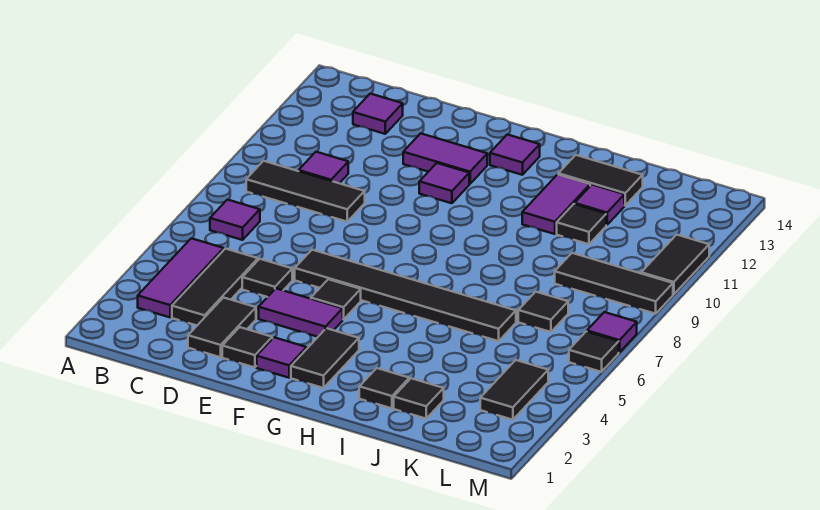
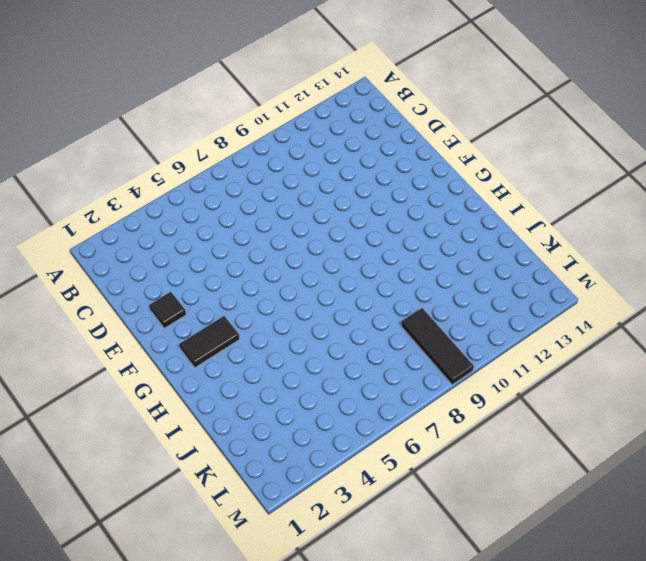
none -> purple 1x3 tile [138,238,224,317]
none -> purple 1x1 tile [210,200,260,240]
none -> black 1x3 tile [246,161,365,222]

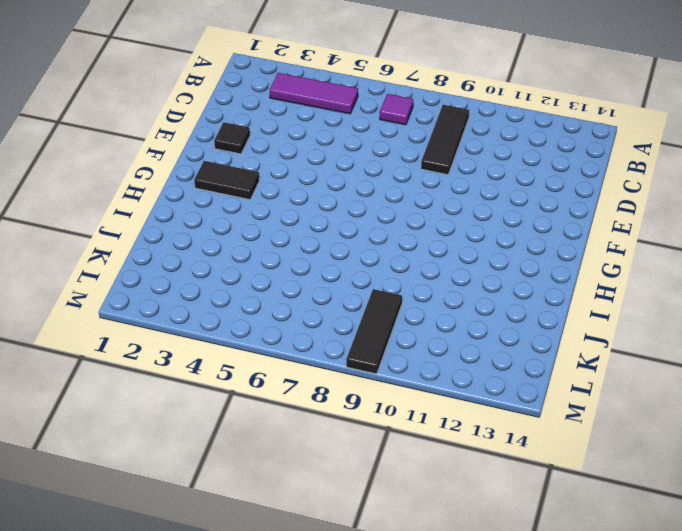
none -> black 1x3 tile [172,249,258,325]
none -> purple 1x1 tile [299,152,348,183]
none -> purple 1x1 tile [353,94,403,134]

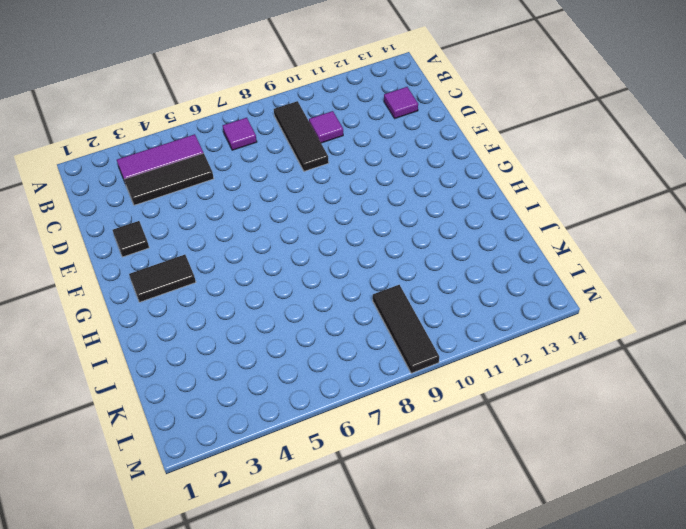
none -> black 1x2 tile [188,298,256,357]
none -> black 1x1 tile [242,259,292,297]
none -> purple 1x2 tile [259,289,343,337]

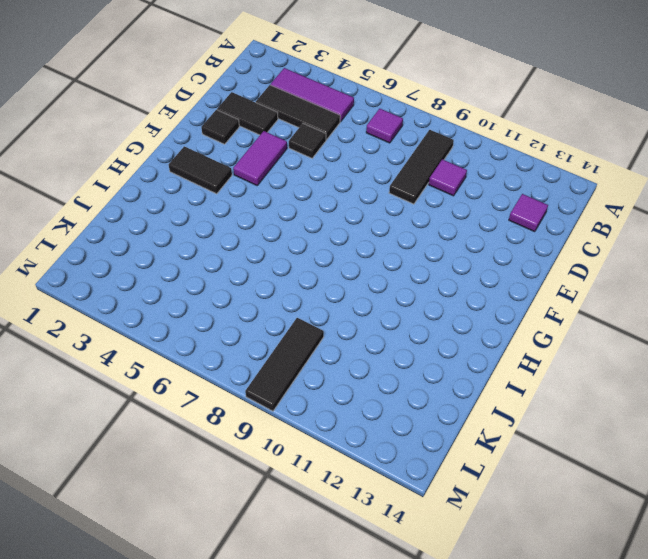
none -> black 1x6 tile [295,250,516,341]
none -> purple 1x2 tile [403,133,487,184]
none -> purple 1x1 tile [257,337,306,378]

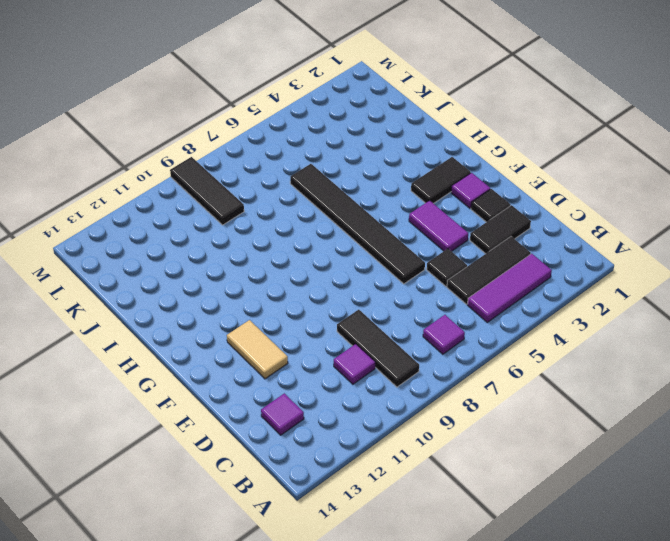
tan 1x2 tile [227,320,288,379] -> purple 1x2 tile [403,133,487,184]
none -> black 1x1 tile [311,279,361,320]
none -> purple 1x1 tile [419,163,469,203]
none -> purple 1x1 tile [490,135,540,175]

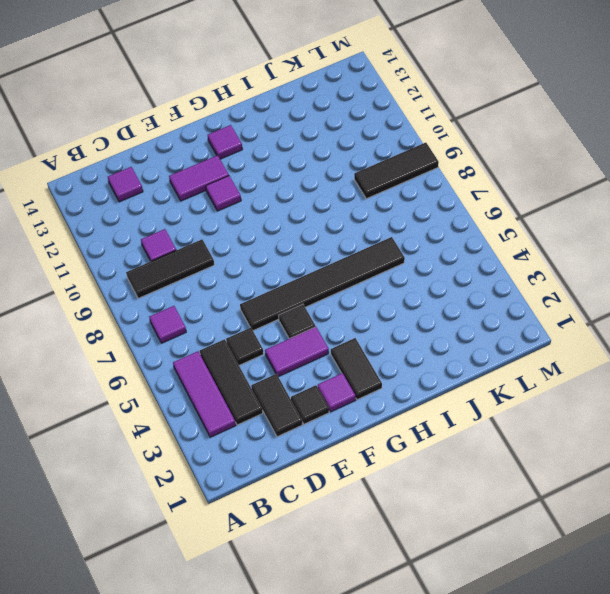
none -> black 1x1 tile [359,368,409,408]
none -> purple 1x2 tile [522,174,590,234]
none -> black 1x2 tile [558,155,643,205]

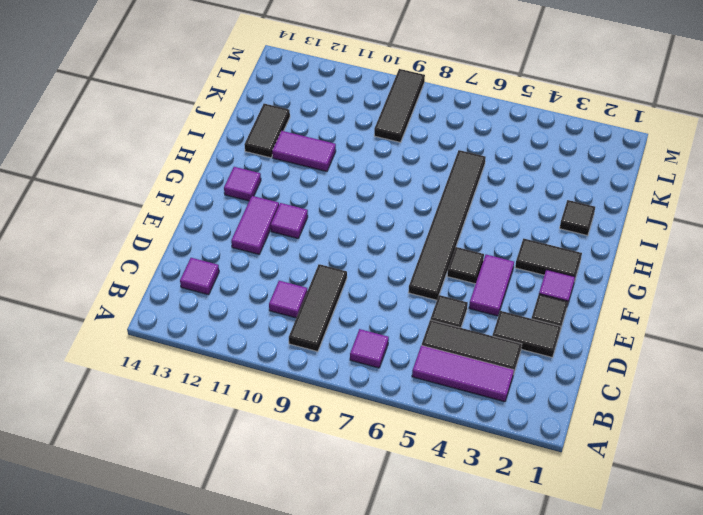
none -> black 1x1 tile [394,378,444,419]
none -> black 1x1 tile [557,204,606,244]
none -> purple 1x1 tile [575,185,624,225]

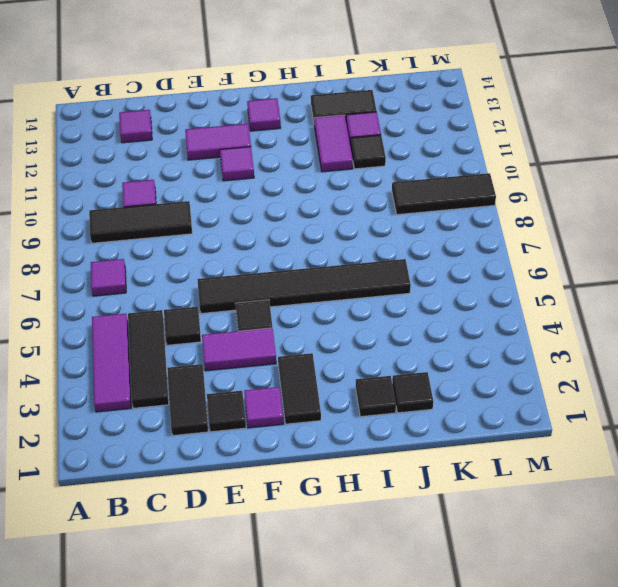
none -> black 1x1 tile [518,292,568,332]
none -> black 1x2 tile [480,360,548,420]
none -> black 1x1 tile [569,332,619,372]

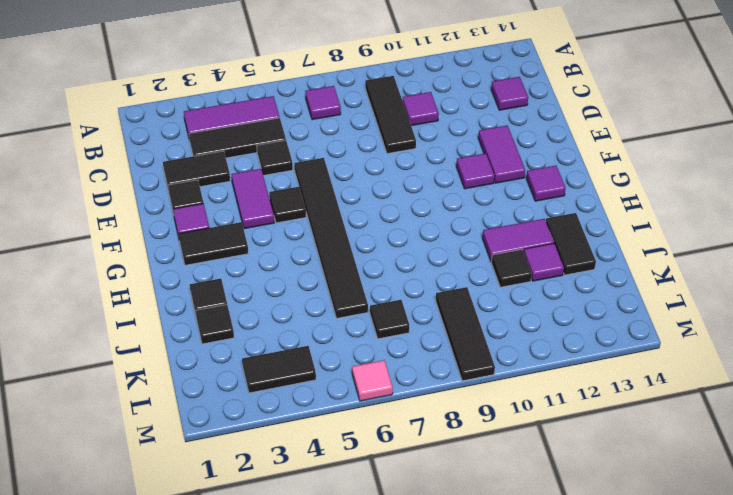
pink 1x1 tile [352,360,393,401] -> black 1x1 tile [569,332,619,372]
none -> purple 1x1 tile [587,312,637,352]
none -> black 1x2 tile [641,235,709,294]

